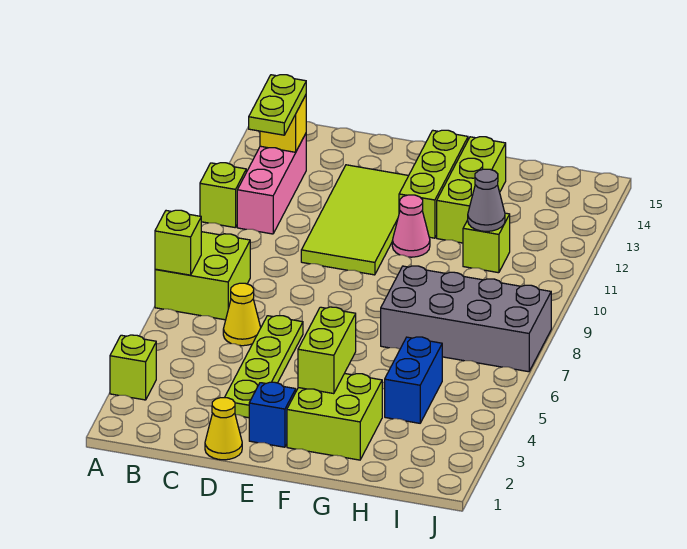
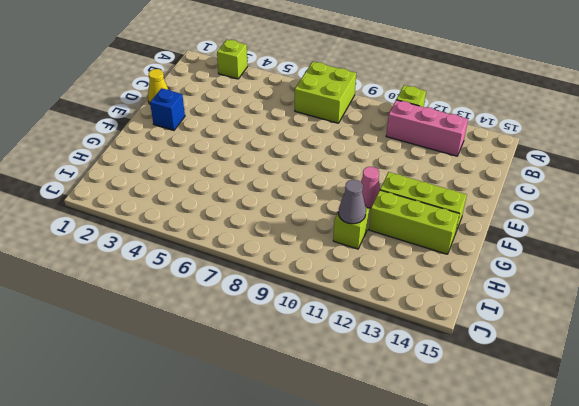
none -> yellow 1x1 cone [223,283,261,346]
none -> lime 1x4 plate [225,316,303,418]
none -> lime 2x4 tile [301,165,409,275]

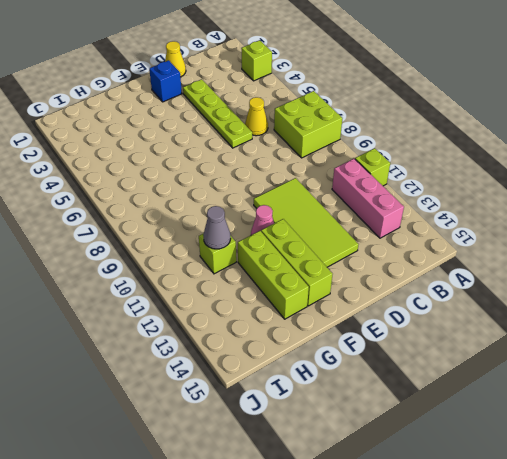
none -> lime 2x2 brick [287,374,382,460]
none -> grey 2x4 brick [381,266,551,372]
none -> blue 1x2 brick [385,337,442,423]

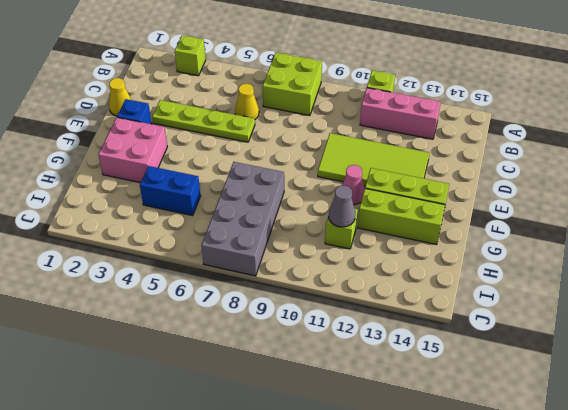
pink 2x2 brick [98,117,167,183] -> lime 2x2 brick [287,374,382,460]
none -> lime 1x1 brick [155,210,201,275]
none -> yellow 1x1 brick [260,95,306,152]
none -> lime 1x2 brick [298,307,356,394]

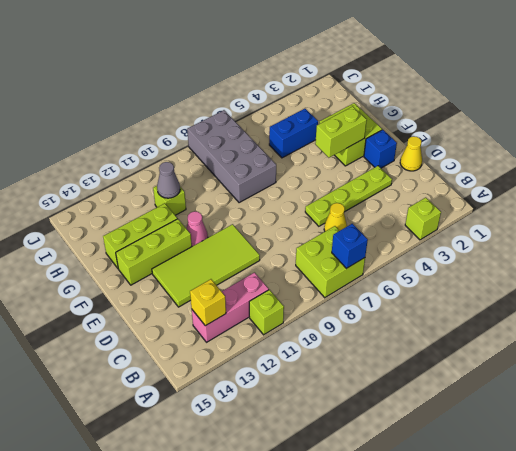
blue 1x1 brick [332,224,368,269] -> lime 1x1 brick [155,210,201,275]
none -> lime 1x2 plate [249,75,306,135]

